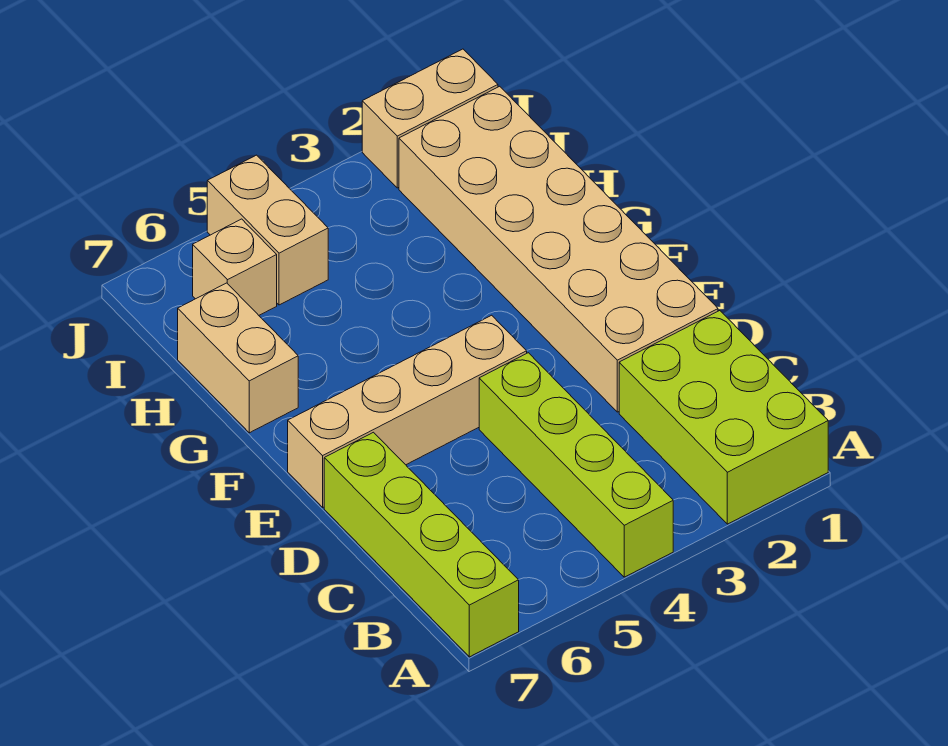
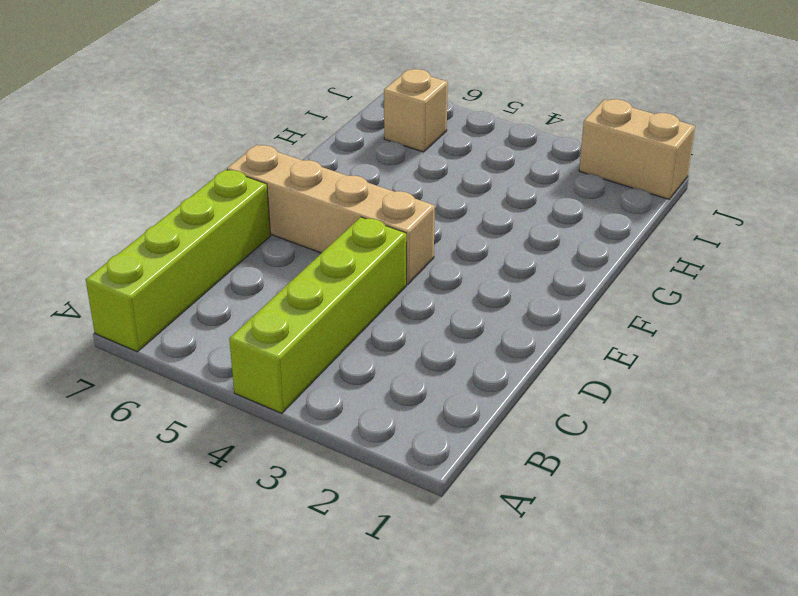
none -> lime 2x3 brick [619,311,828,524]
none -> tan 2x6 brick [399,86,718,412]

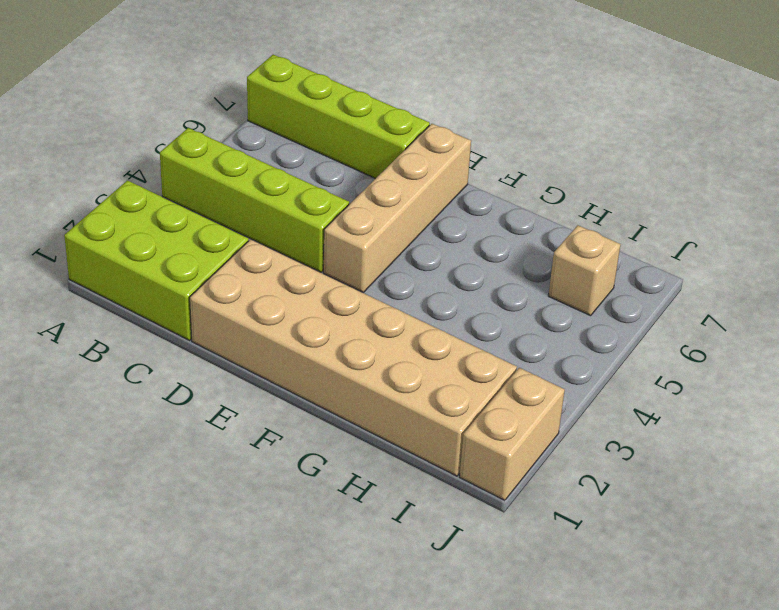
none -> tan 1x2 brick [178,283,298,433]
none -> tan 1x2 brick [207,155,328,305]

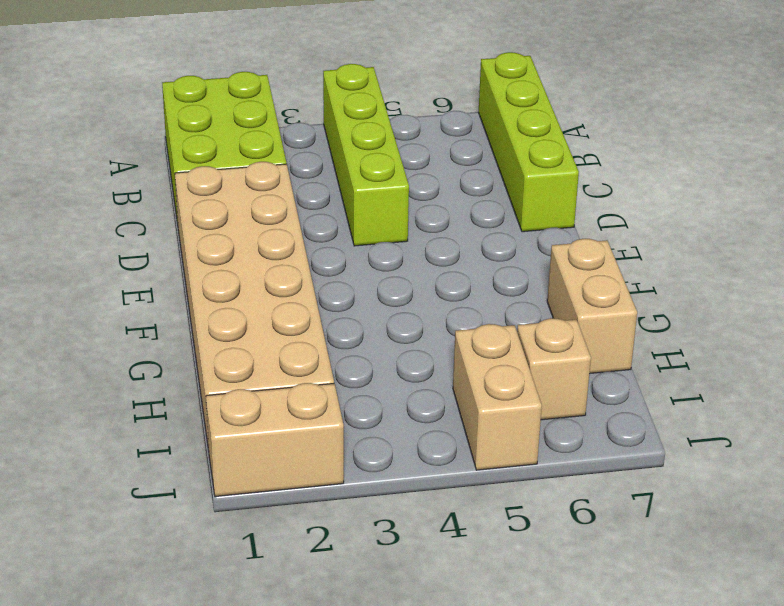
none -> tan 1x4 brick [288,315,527,507]

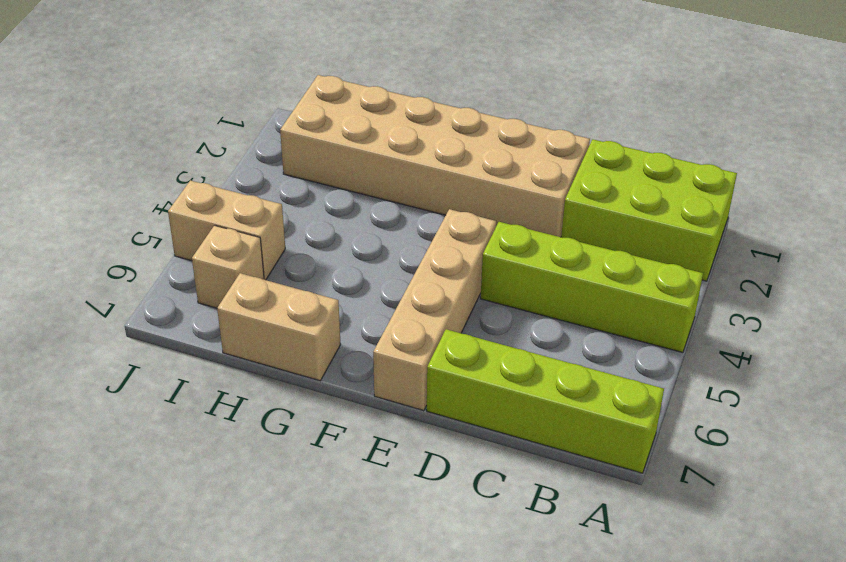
none -> tan 1x2 brick [362,49,498,188]

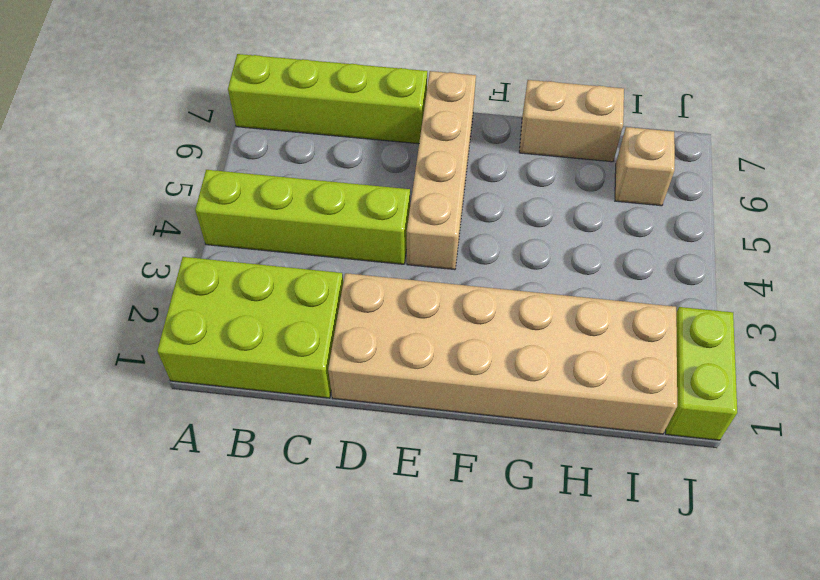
lime 1x2 brick [666,307,737,440] -> tan 1x2 brick [362,49,498,188]
none -> tan 1x2 brick [207,155,328,305]

